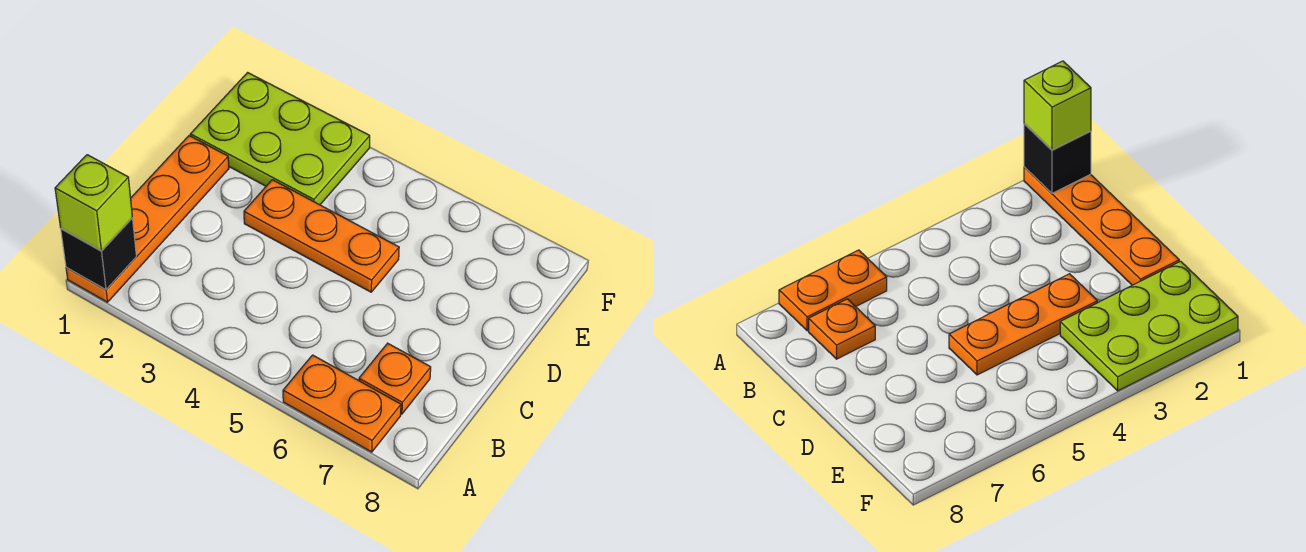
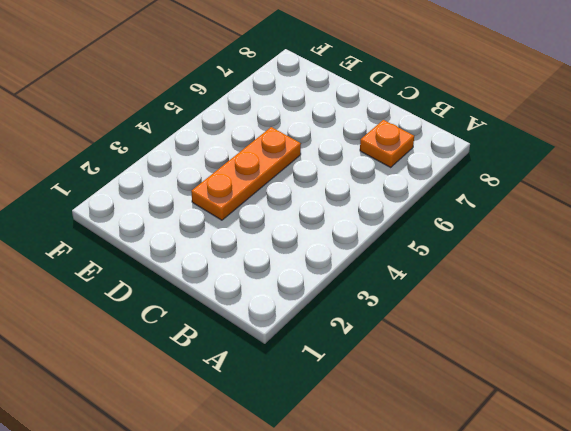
none -> orange 1x4 plate [66,136,229,302]
none -> orange 1x2 plate [283,355,401,452]

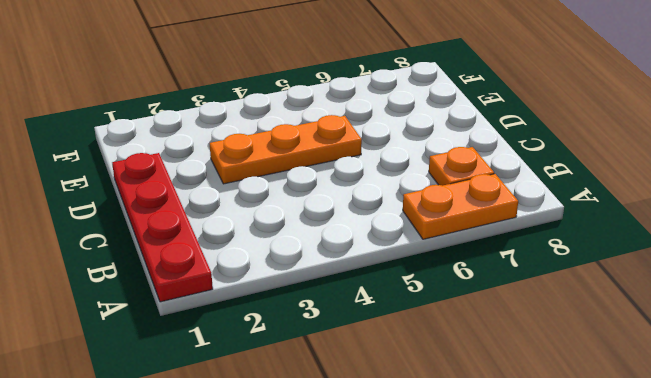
red 1x4 plate [112,153,213,302] -> orange 1x4 plate [66,136,229,302]
none -> lime 2x3 plate [190,73,370,205]
none -> black 1x1 brick [61,218,136,290]

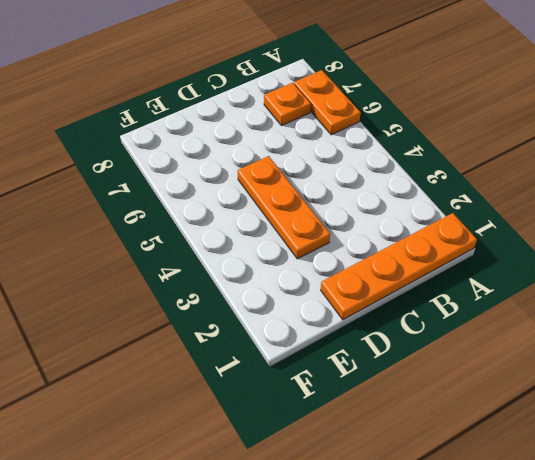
none -> lime 2x3 plate [190,73,370,205]
none -> black 1x1 brick [61,218,136,290]

